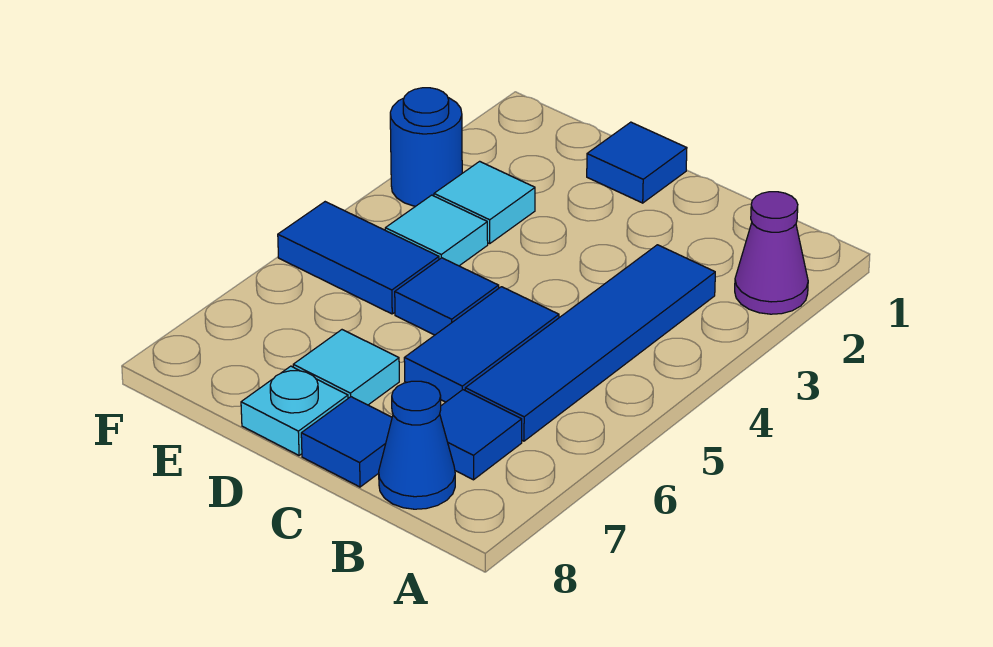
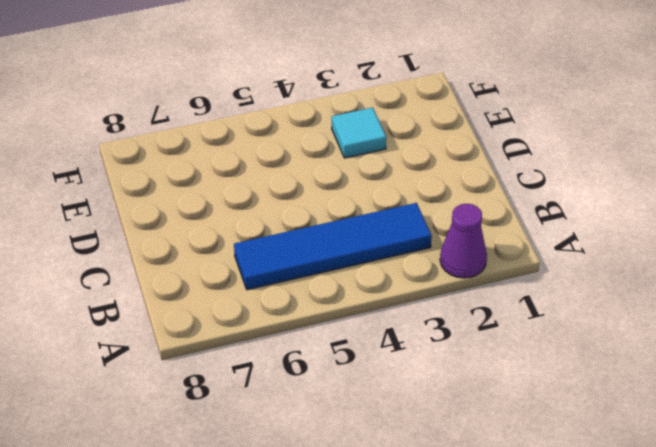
none -> blue 1x1 tile [440,390,522,480]
none -> blue 1x1 cone [379,381,455,509]
none -> blue 1x2 tile [404,287,559,402]

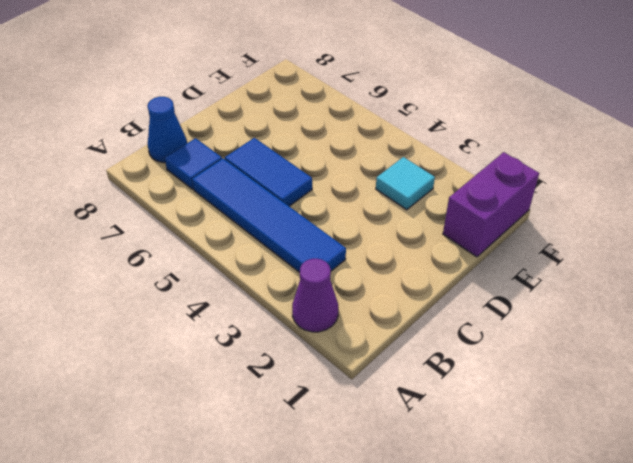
purple 1x2 brick [443,152,539,257] -> none
none -> blue 1x1 tile [301,397,392,487]
none -> blue 1x1 tile [587,122,687,203]
none -> blue 1x1 tile [395,258,499,335]

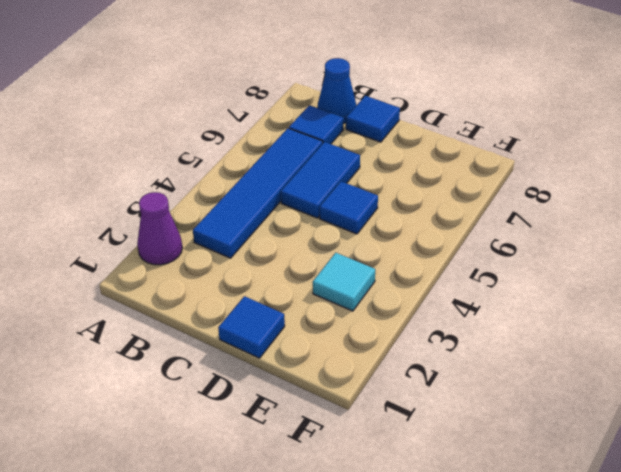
none -> cyan 1x1 tile [293,330,399,405]
none -> cyan 1x1 plate [241,366,348,455]
none -> cyan 1x1 tile [385,195,488,266]

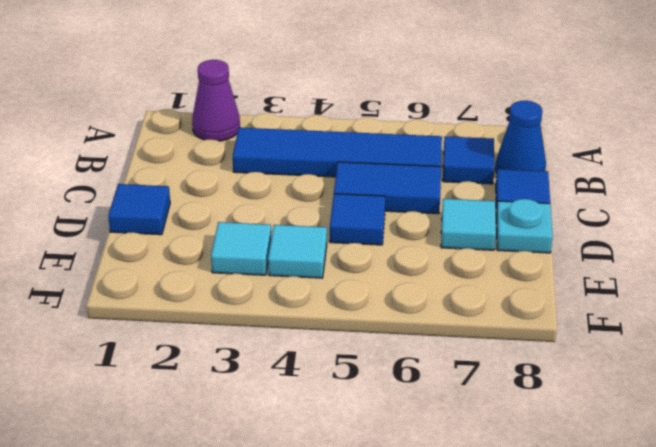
none -> blue 1x2 tile [278,202,439,314]
none -> blue 1x1 round brick [390,88,462,206]

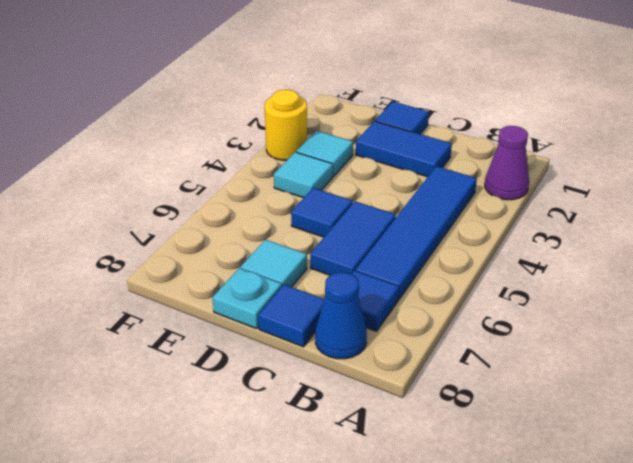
blue 1x2 tile [356,121,452,177] -> blue 1x2 tile moved to [278,202,439,314]
yellow 1x1 round brick [265,90,307,160] -> blue 1x1 round brick [390,88,462,206]

